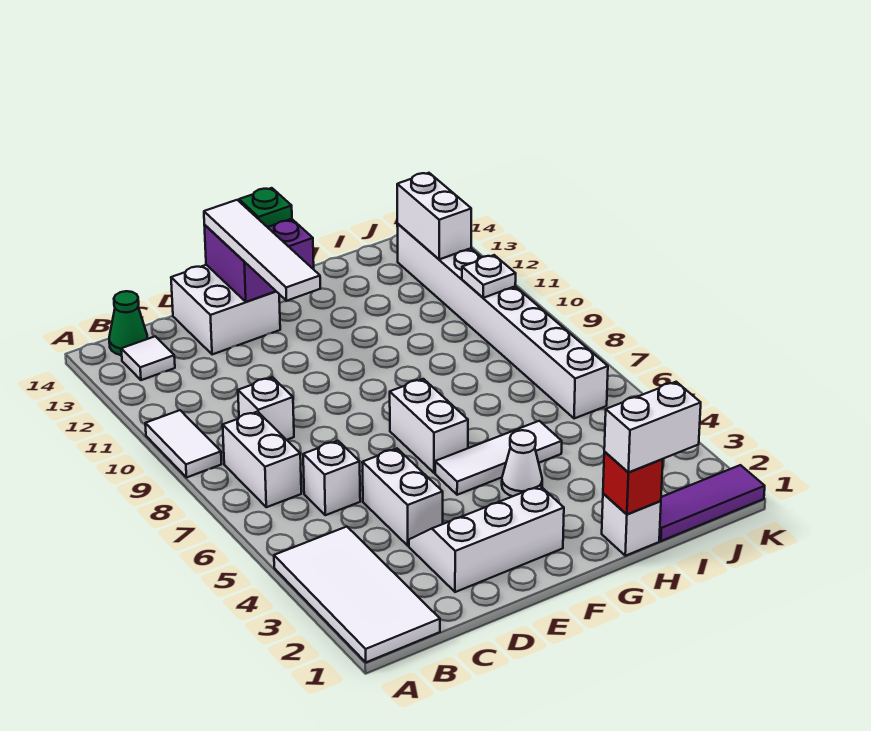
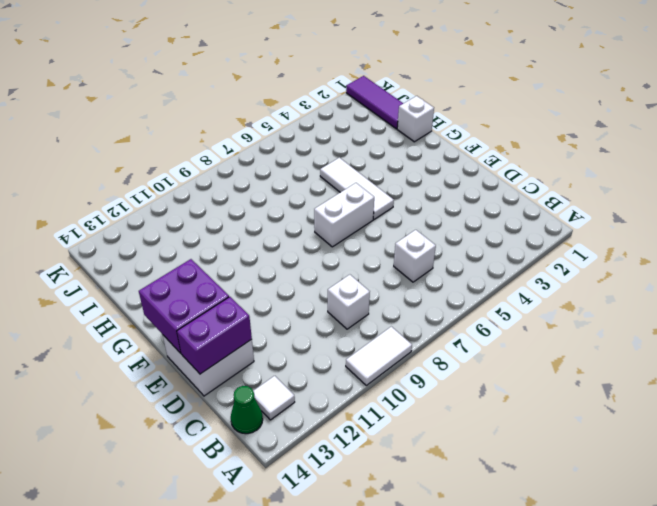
purple 1x2 brick [177,297,252,374] -> none
none -> white 2x4 tile [274,526,440,662]
none -> white 1x2 brick [223,412,301,507]
none -> white 2x3 slope [409,486,564,592]

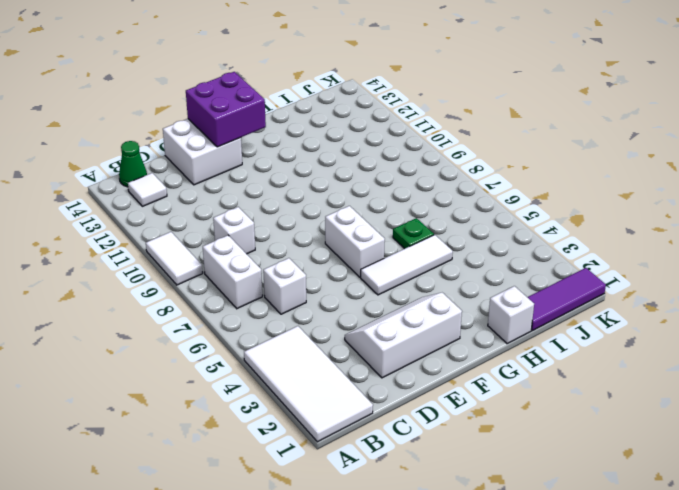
green 1x1 plate [393,218,434,249] -> green 1x1 plate moved to [239,188,292,227]
none -> white 1x2 brick [362,449,443,546]
none -> white 1x1 cone [502,430,542,496]
none -> white 1x8 brick [397,224,608,419]

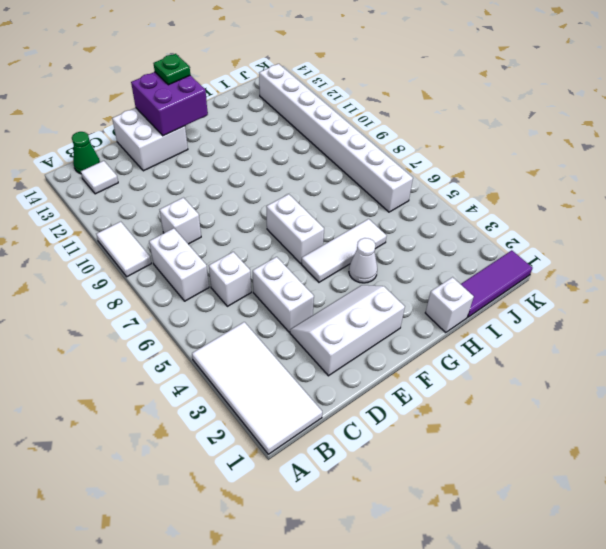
none -> red 1x1 brick [603,452,663,514]
none -> white 1x1 plate [462,255,516,298]
none -> white 1x2 brick [397,173,471,259]

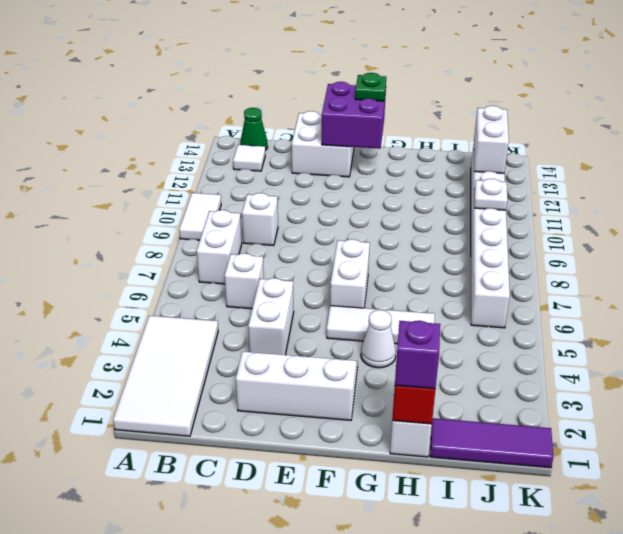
purple 1x1 brick [395,321,440,389] -> white 1x2 brick [604,382,701,473]
none -> white 1x4 tile [204,200,320,301]

